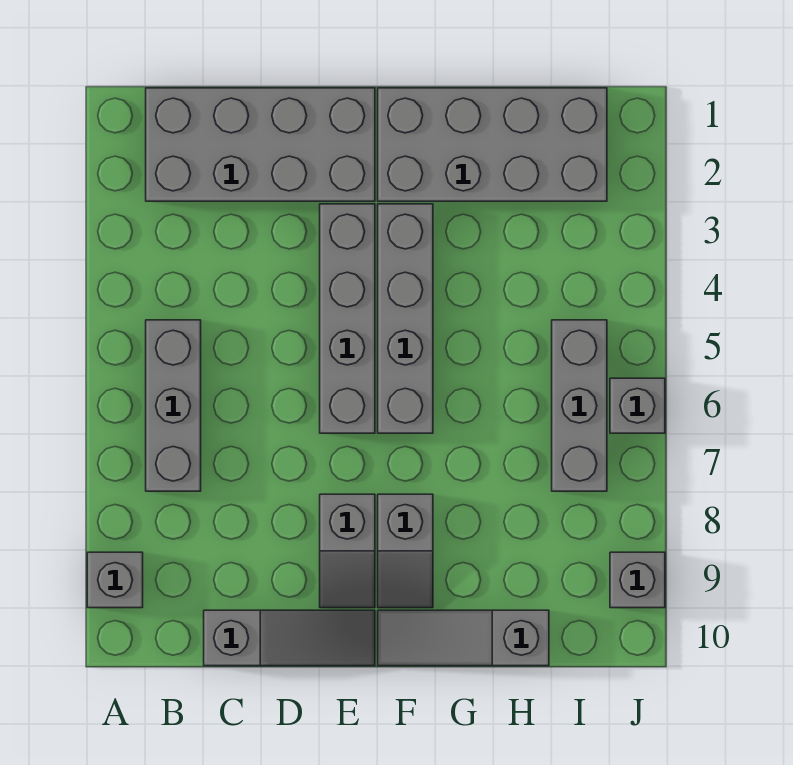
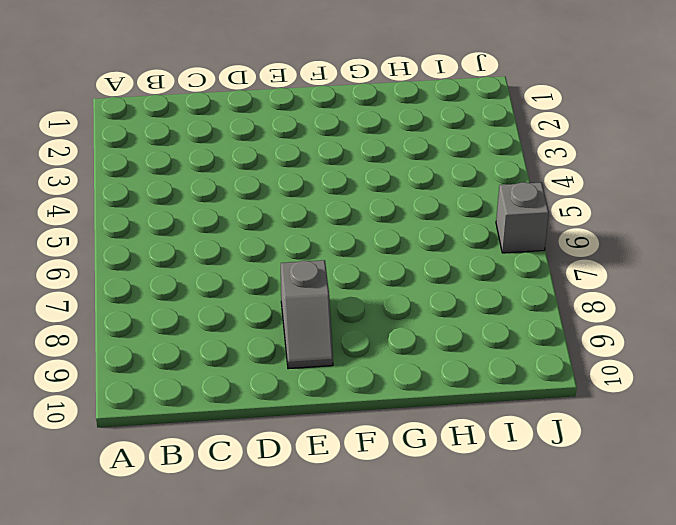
none -> grey 1x1 brick [87,552,143,608]
none -> grey 2x4 brick [146,88,375,201]
none -> grey 1x3 brick [146,320,201,491]

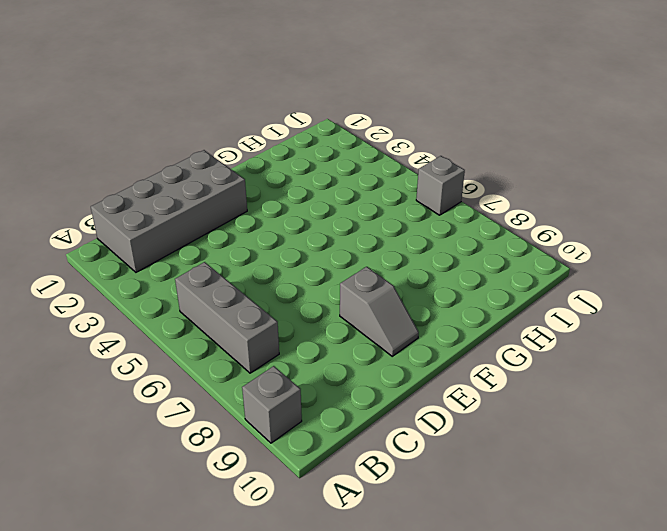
none -> grey 1x3 slope [204,610,375,666]
none -> grey 1x4 brick [320,204,375,433]
none -> grey 2x4 brick [378,88,607,201]

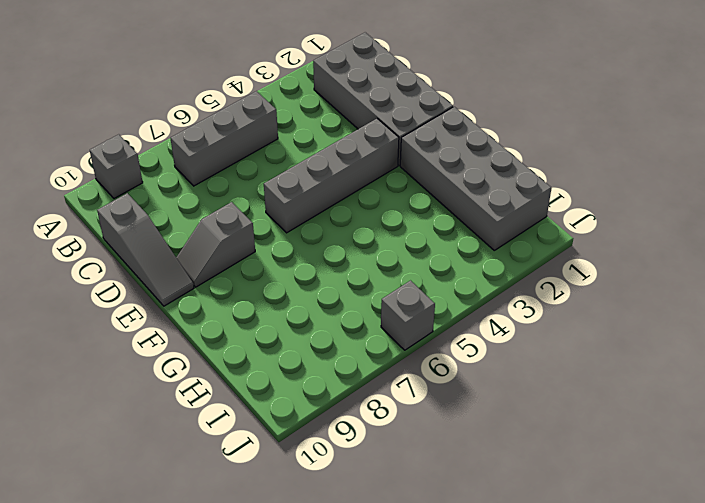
none -> grey 1x4 brick [378,204,433,433]
none -> grey 1x2 slope [378,494,433,608]
none -> grey 1x3 slope [378,610,549,666]

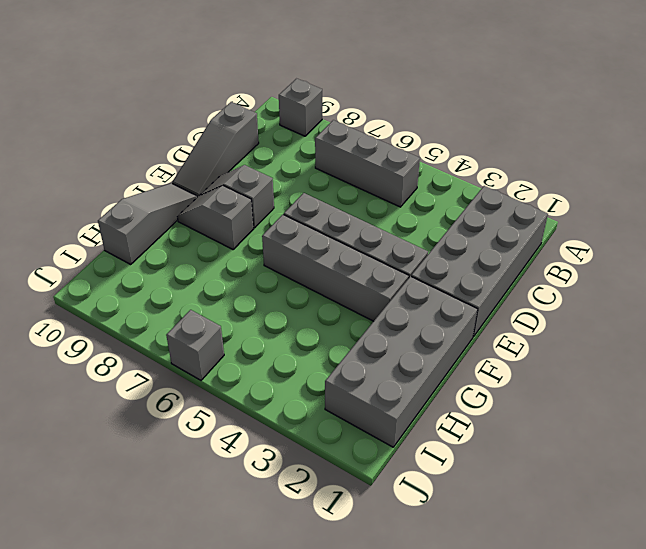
none -> grey 1x3 brick [552,320,607,491]
none -> grey 1x1 brick [610,552,665,608]

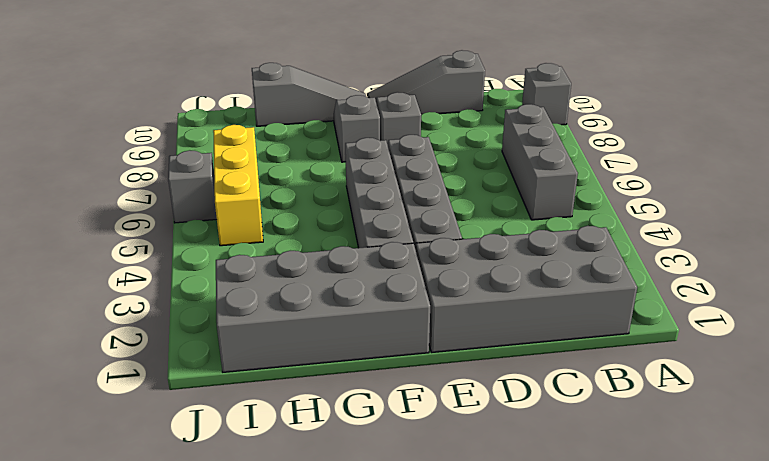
yellow 1x3 brick [213,125,263,246] -> grey 1x3 brick [552,320,607,491]
none -> grey 1x1 brick [610,552,665,608]

